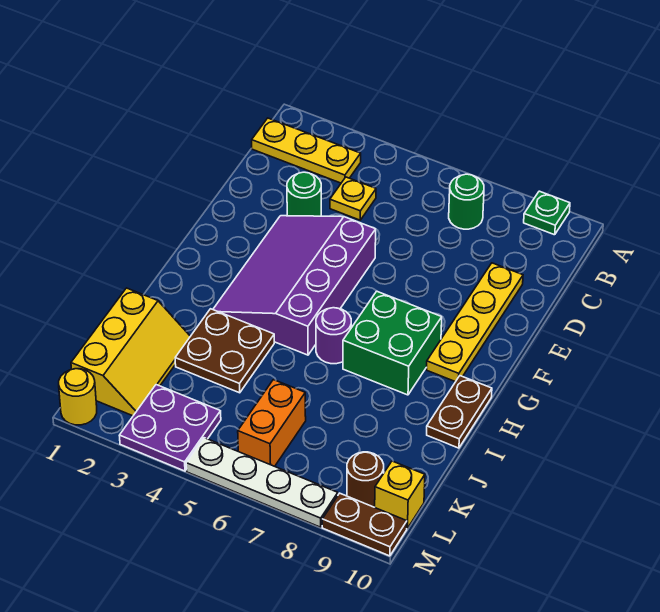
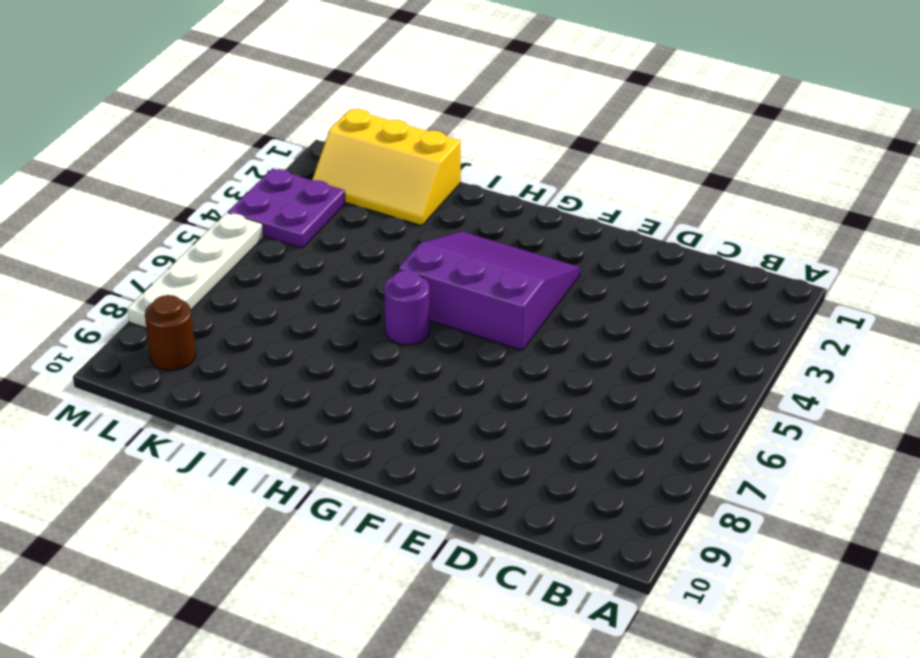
purple 3x3 slope [399,231,580,350] -> purple 3x4 slope [213,216,376,355]
none -> green 1x1 plate [524,191,570,235]
none -> yellow 1x3 plate [252,118,361,183]
none -> green 1x1 round brick [449,174,484,229]

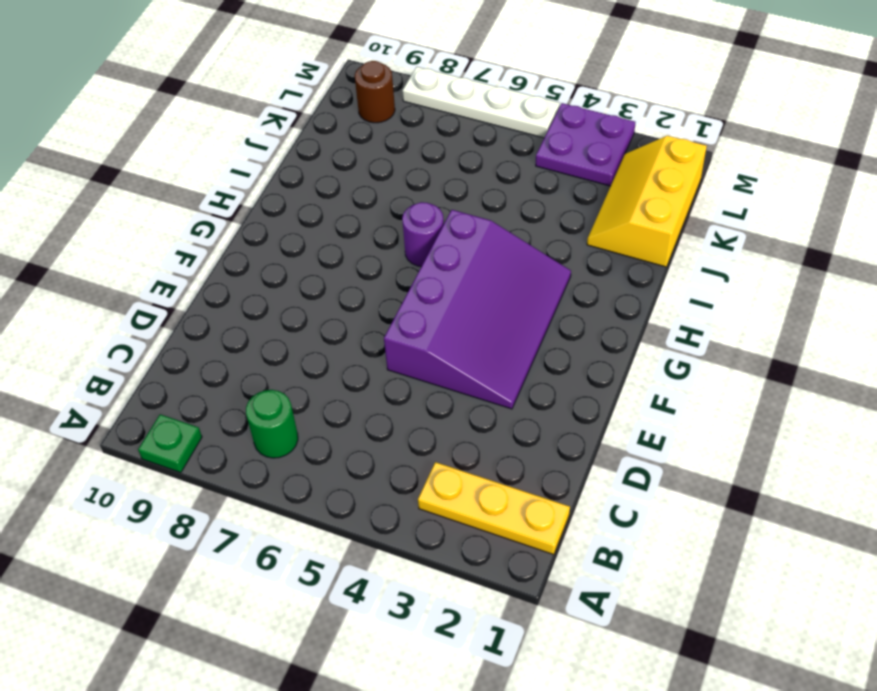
none -> yellow 1x1 plate [330,177,376,220]
none -> green 1x1 round brick [287,172,321,216]
none -> yellow 1x4 plate [427,263,523,382]

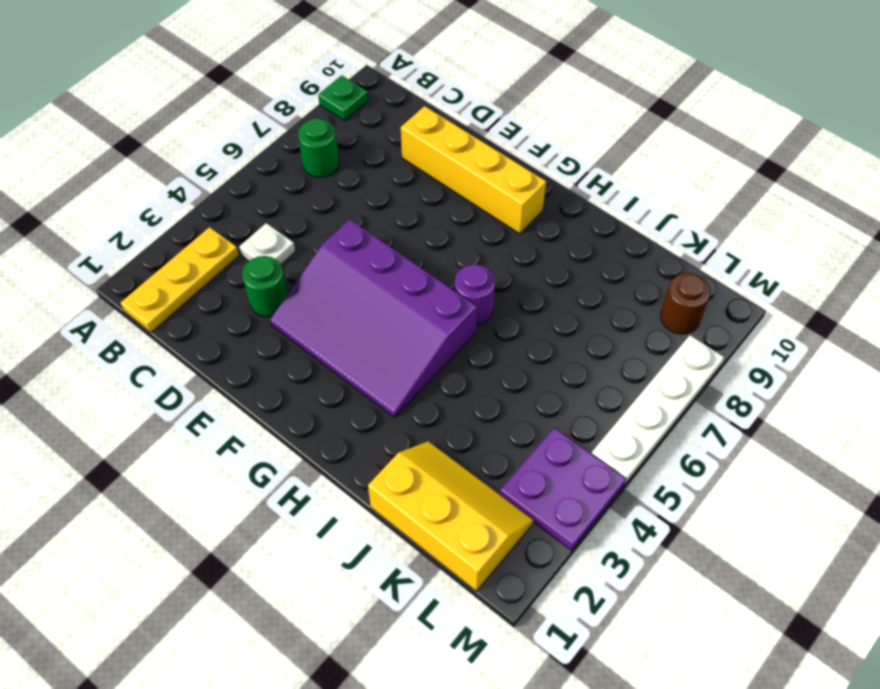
white 1x1 plate [239,223,295,264] -> yellow 1x1 plate [330,177,376,220]
yellow 1x4 brick [401,106,546,234] -> yellow 1x4 plate [427,263,523,382]
none -> green 2x2 brick [343,291,442,395]
none -> brown 1x2 plate [427,376,492,448]
none -> brown 2x2 plate [175,309,274,393]

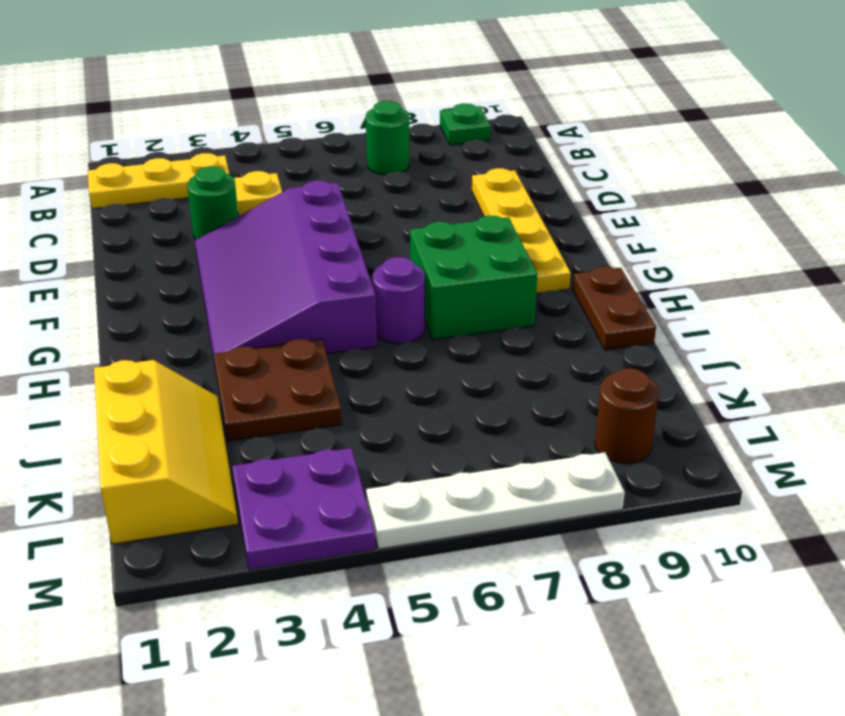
none -> orange 1x2 brick [238,380,306,466]
none -> yellow 1x1 brick [375,461,425,528]
none -> yellow 1x1 round brick [59,369,97,425]

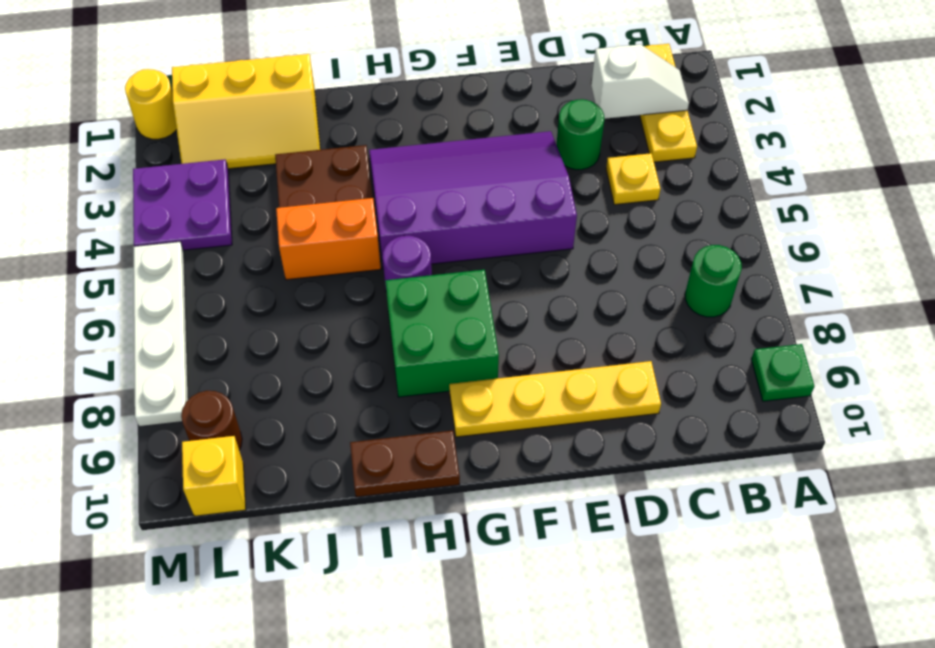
white 1x2 slope [591,44,689,119] -> none
orange 1x2 brick [276,198,381,280] -> orange 1x2 brick moved to [238,380,306,466]
none -> brown 1x2 plate [322,493,407,556]

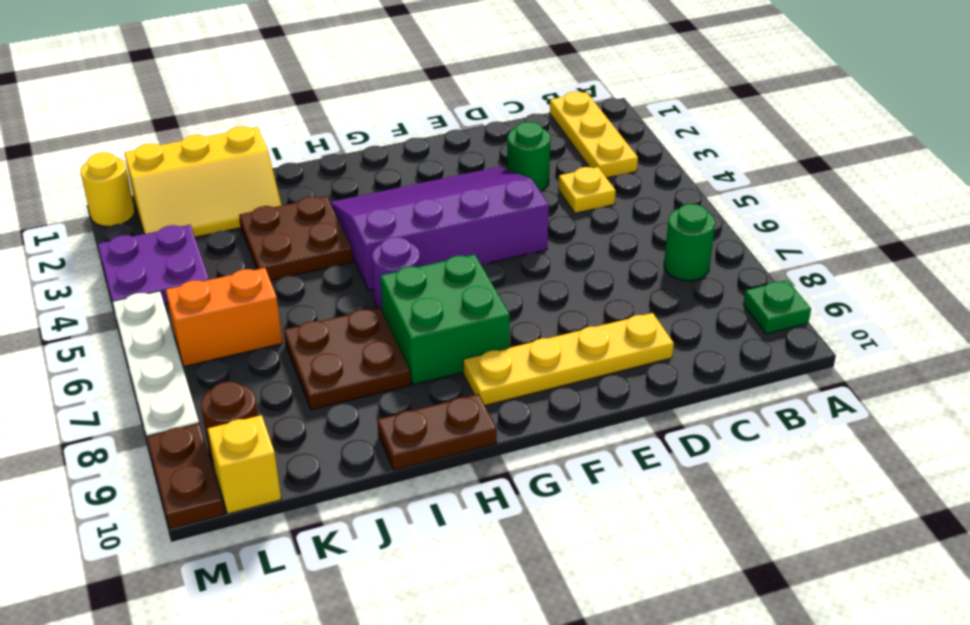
brown 2x2 plate [284,307,411,410] -> none

